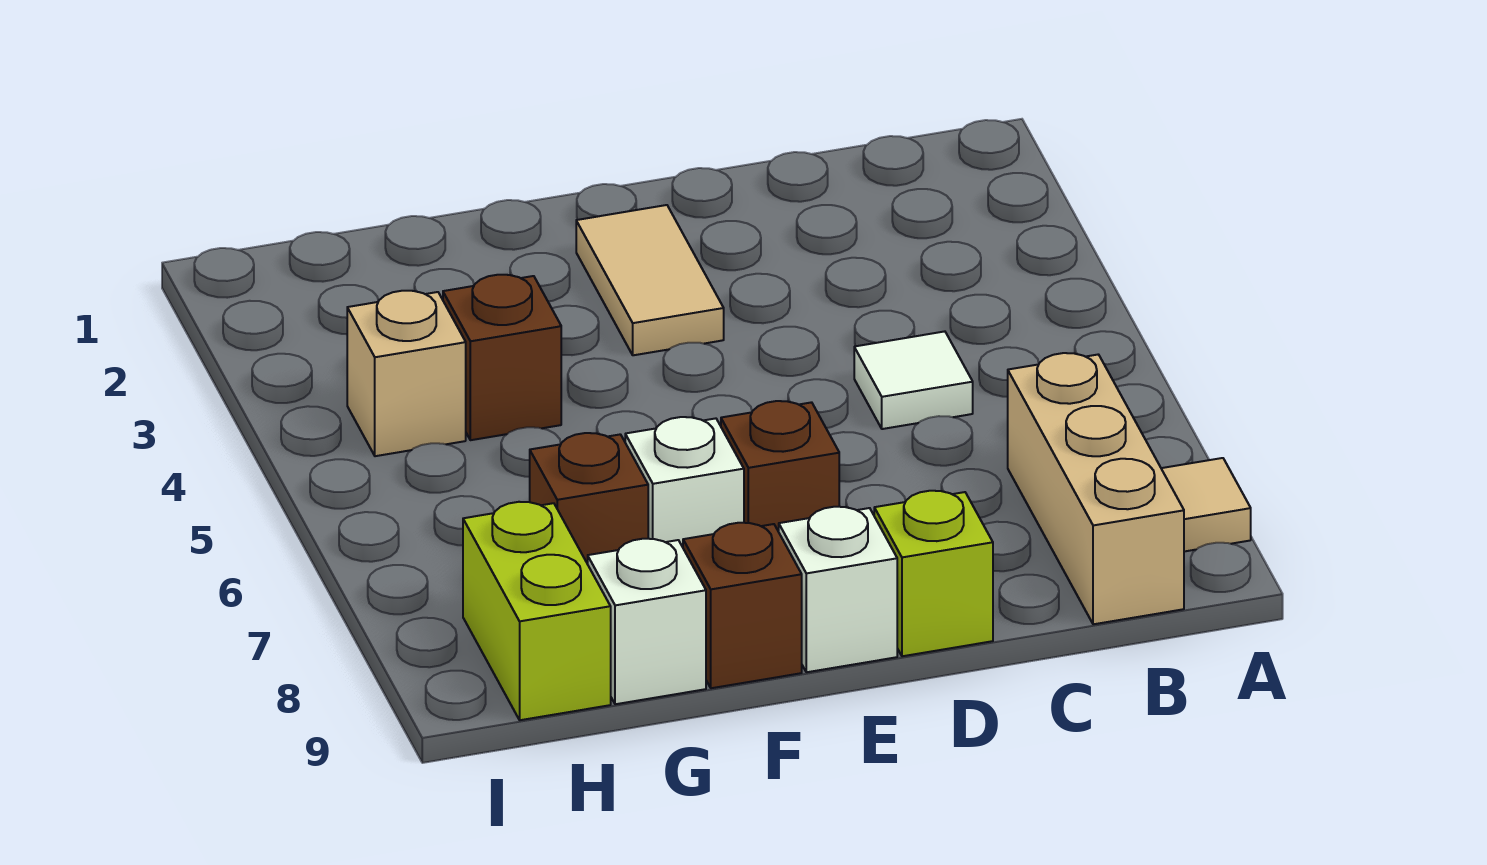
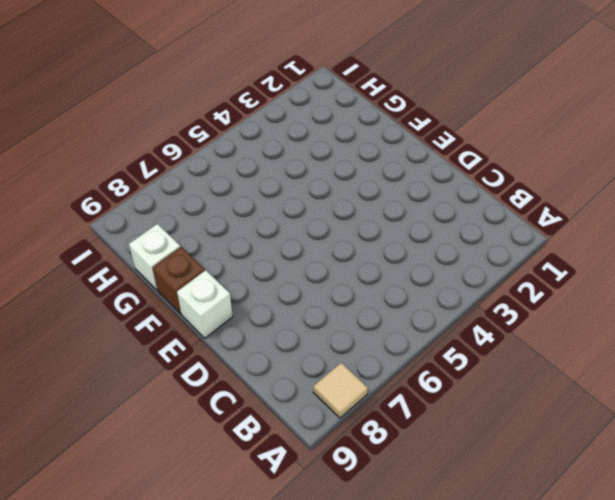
none -> tan 1x3 brick [1008,353,1184,624]
none -> white 1x1 tile [854,331,973,429]
none -> lime 1x1 brick [874,491,993,656]

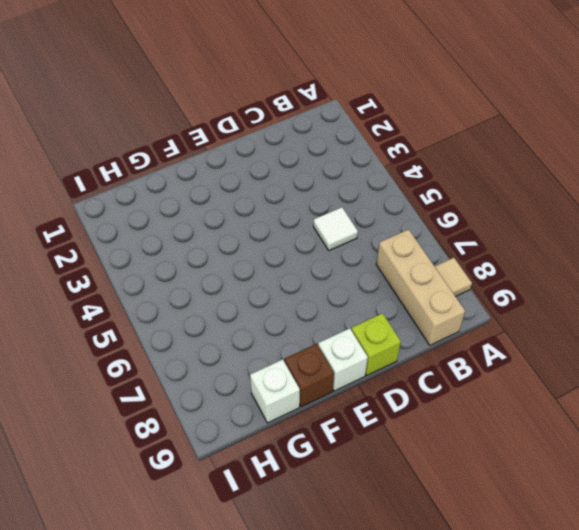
none -> tan 1x2 tile [576,205,724,355]
none -> brown 1x1 brick [721,401,839,532]
none -> white 1x1 brick [625,417,744,547]

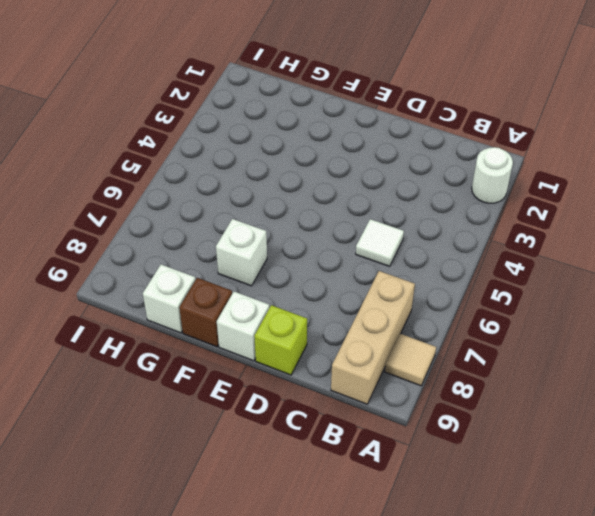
white 1x1 round brick [472,147,513,203] -> none
none -> tan 1x2 tile [576,205,724,355]
none -> brown 1x1 brick [721,401,839,532]
none -> brown 1x1 brick [443,275,561,440]

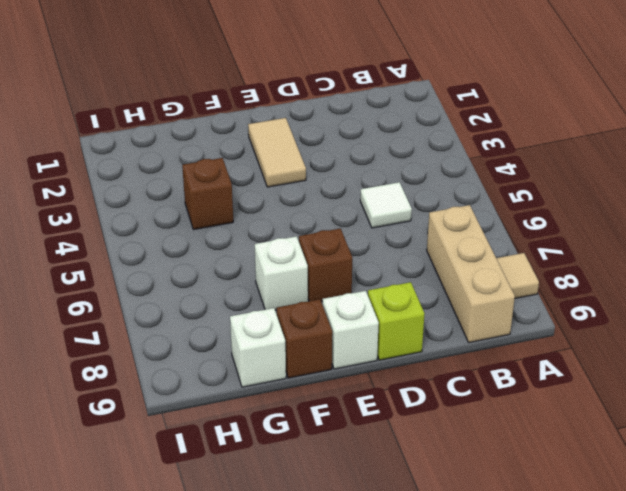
none -> brown 1x1 brick [530,433,648,564]
none -> tan 1x1 brick [347,291,466,456]
none -> lime 1x2 brick [463,502,611,720]

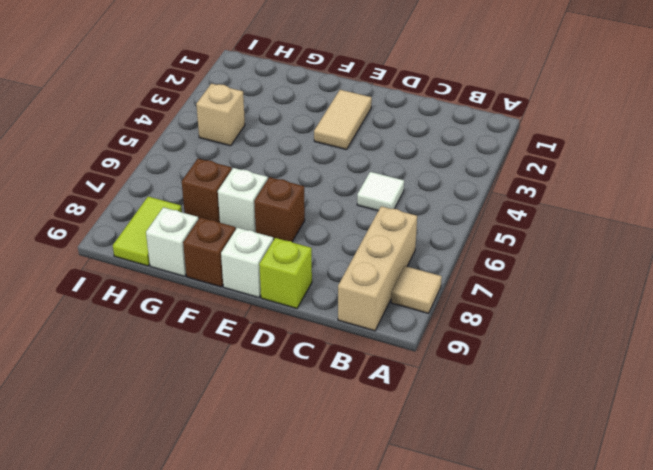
lime 1x2 tile [113,197,182,266] -> lime 1x2 brick [463,502,611,720]
none -> brown 1x1 brick [443,275,561,440]

